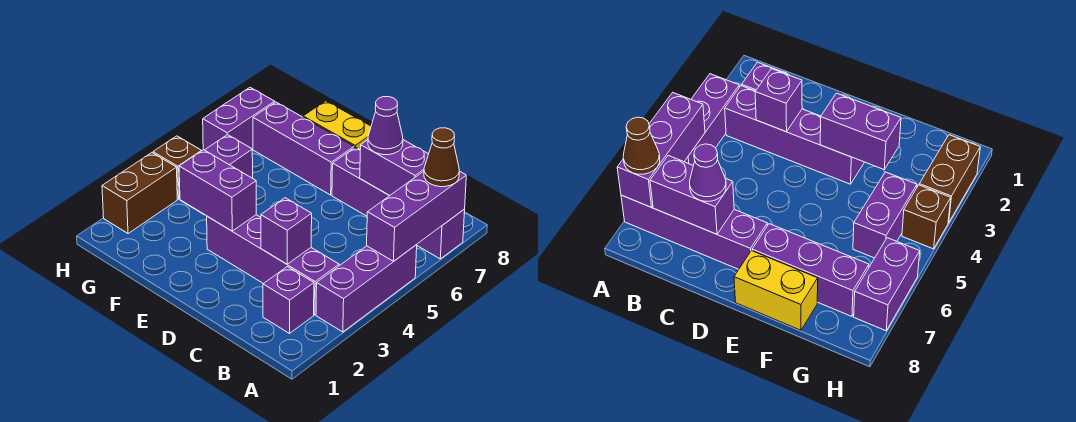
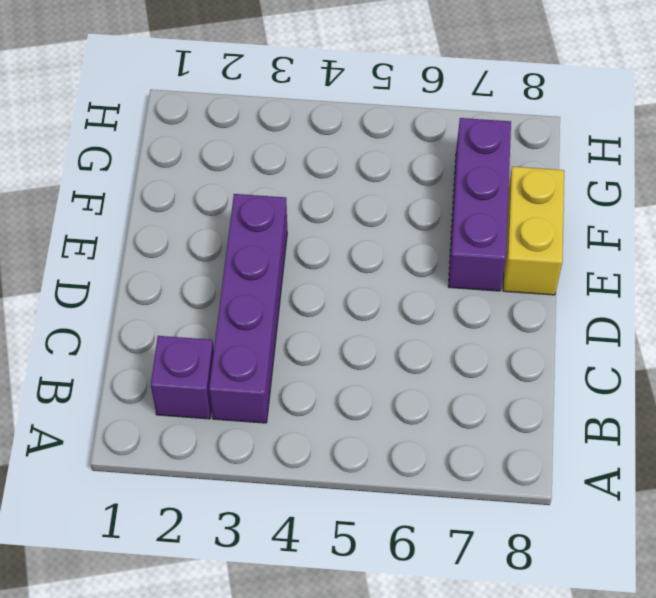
none -> purple 1x3 brick [316,245,417,332]
none -> purple 1x4 brick [332,147,465,259]
none -> purple 1x2 brick [179,135,253,214]

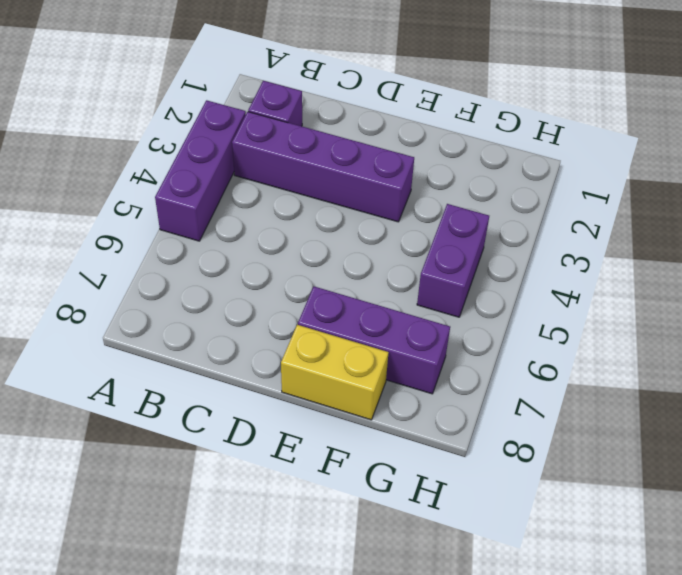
none -> purple 1x4 brick [332,147,465,259]
none -> brown 1x2 brick [102,153,177,234]
none -> brown 1x1 brick [153,136,202,199]

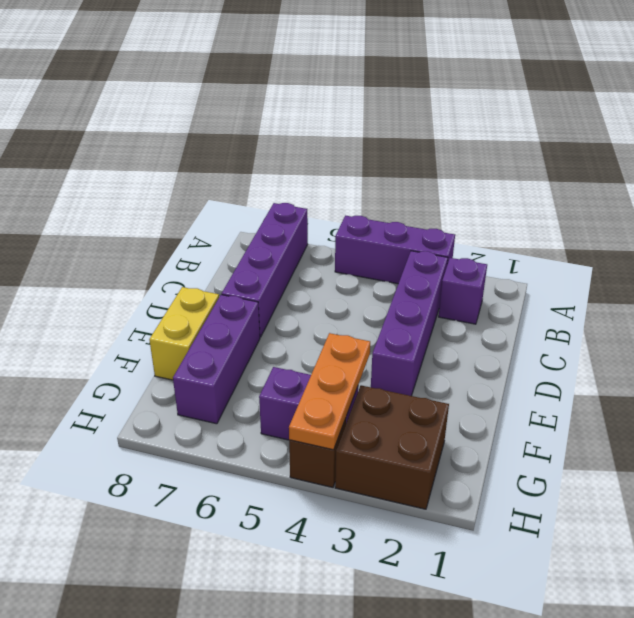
orange 1x3 plate [289,333,370,450] -> none
brown 2x2 brick [335,385,449,509] -> brown 1x2 brick [102,153,177,234]
none -> purple 1x2 brick [203,88,275,150]
none -> purple 1x3 brick [367,171,466,261]
none -> purple 1x2 brick [360,140,428,196]

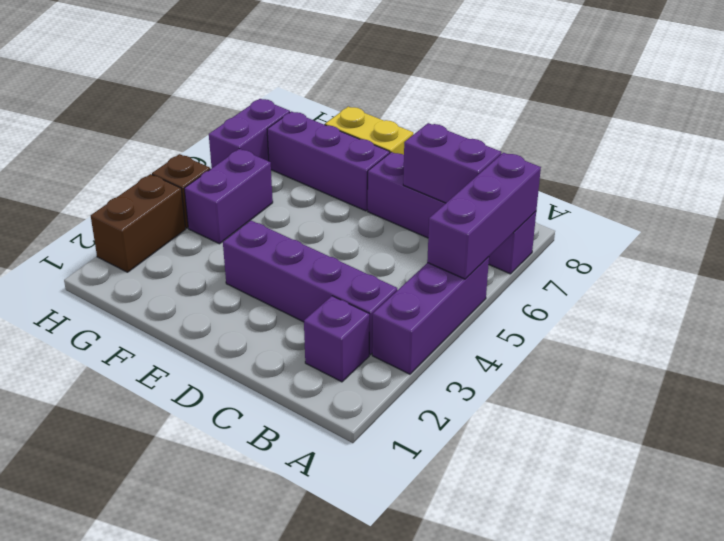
none -> purple 1x1 brick [261,198,312,264]
none -> purple 1x2 brick [179,150,256,231]
none -> brown 1x1 cone [424,128,459,187]

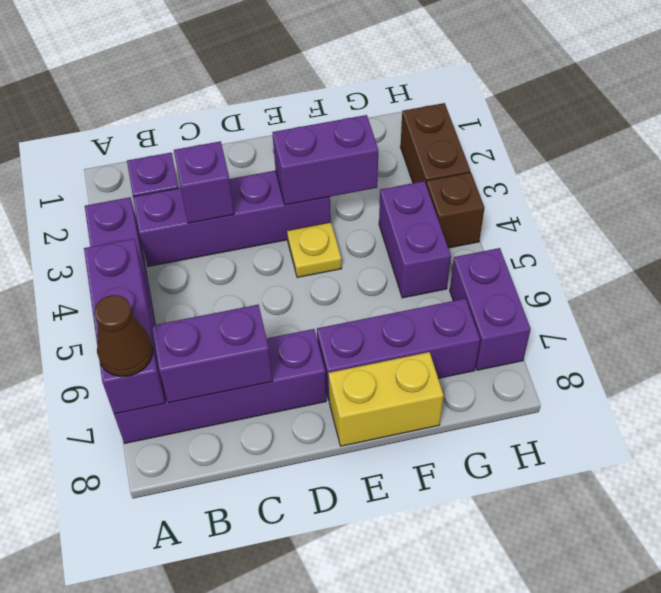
yellow 1x1 plate [287,222,342,277] -> none
none -> purple 1x1 cone [368,97,403,155]

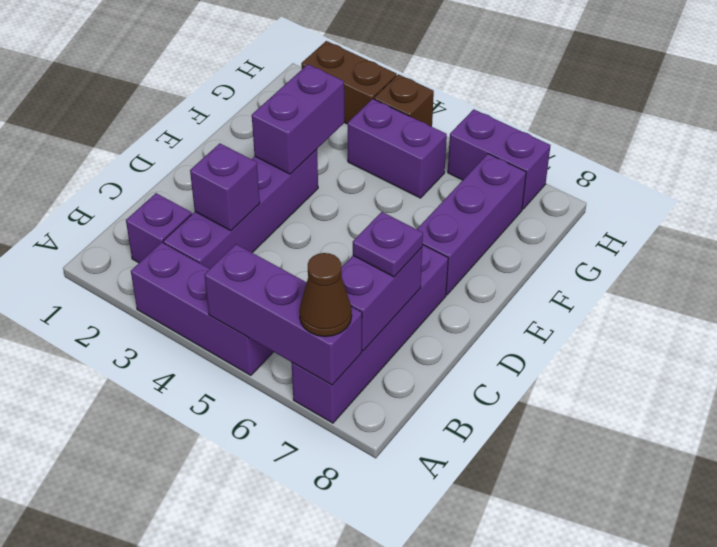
purple 1x1 plate [353,212,423,277] -> purple 1x1 cone [368,97,403,155]
none -> yellow 1x2 brick [303,101,371,149]

